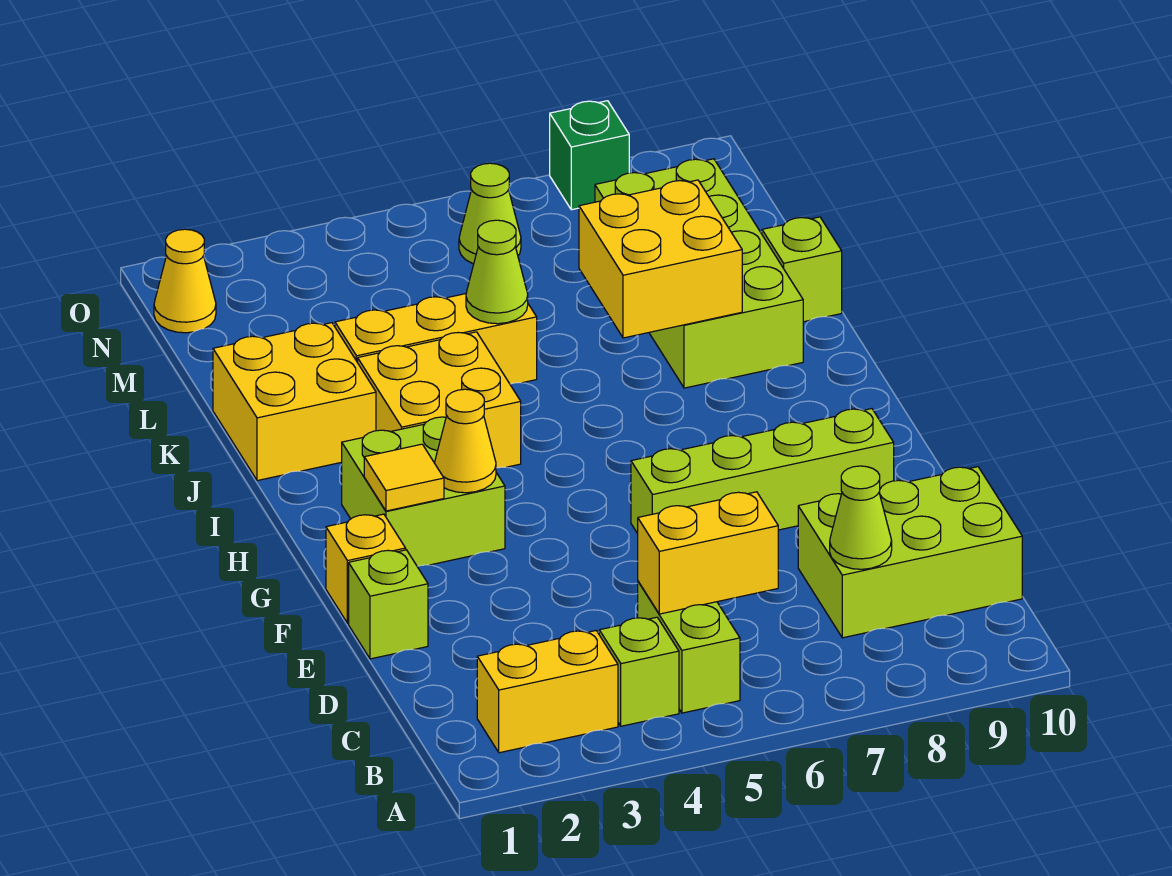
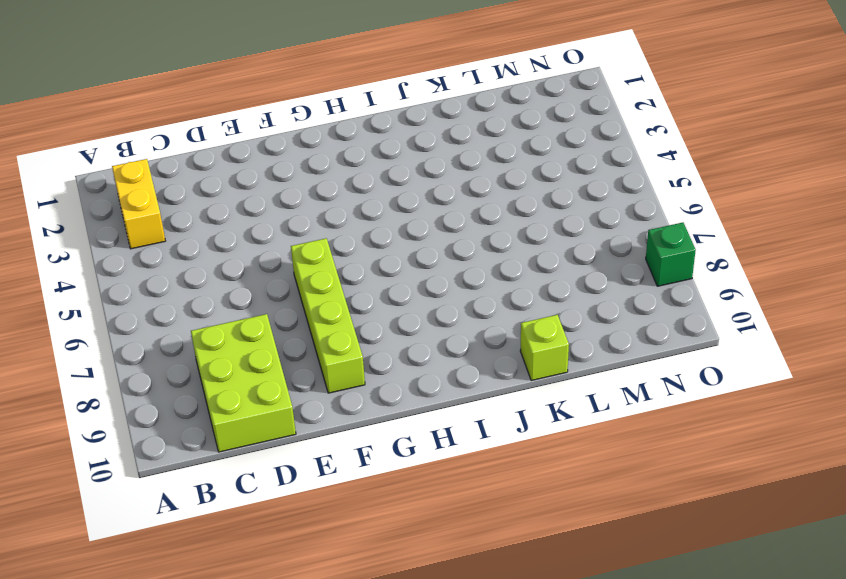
none -> lime 1x1 brick [599,617,679,726]
none -> lime 1x2 brick [638,581,740,713]
none -> lime 1x1 brick [349,550,428,659]

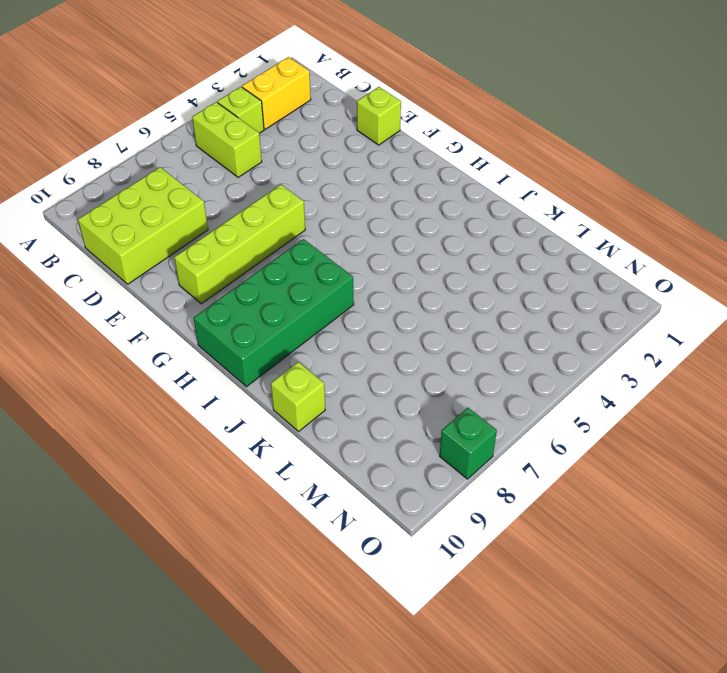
green 2x4 brick [194,239,354,387] -> none
none -> yellow 1x1 brick [326,514,406,623]
none -> lime 2x2 brick [342,417,505,566]
none -> yellow 2x2 brick [358,332,521,468]

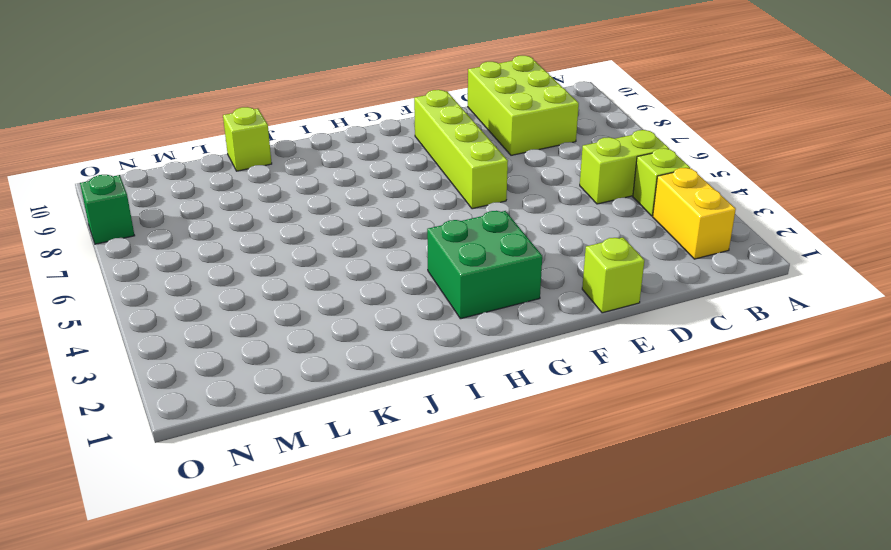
green 2x2 brick [427,211,542,319] -> lime 2x2 brick [342,417,505,566]
none -> yellow 1x1 brick [326,514,406,623]
none -> yellow 2x2 brick [358,332,521,468]
none -> yellow 2x2 brick [213,323,376,481]

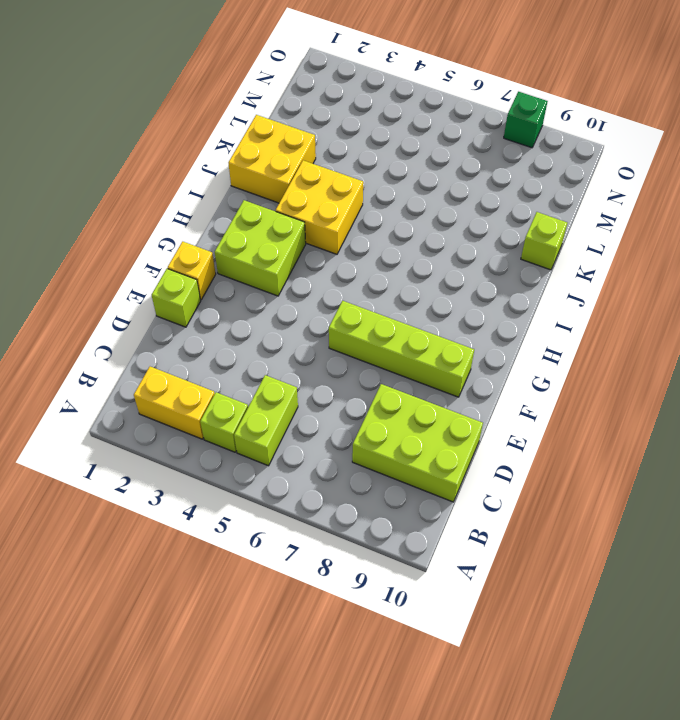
none -> lime 2x4 brick [595,159,803,388]
none -> yellow 1x3 brick [335,294,537,384]
none -> yellow 1x1 cone [154,229,216,333]

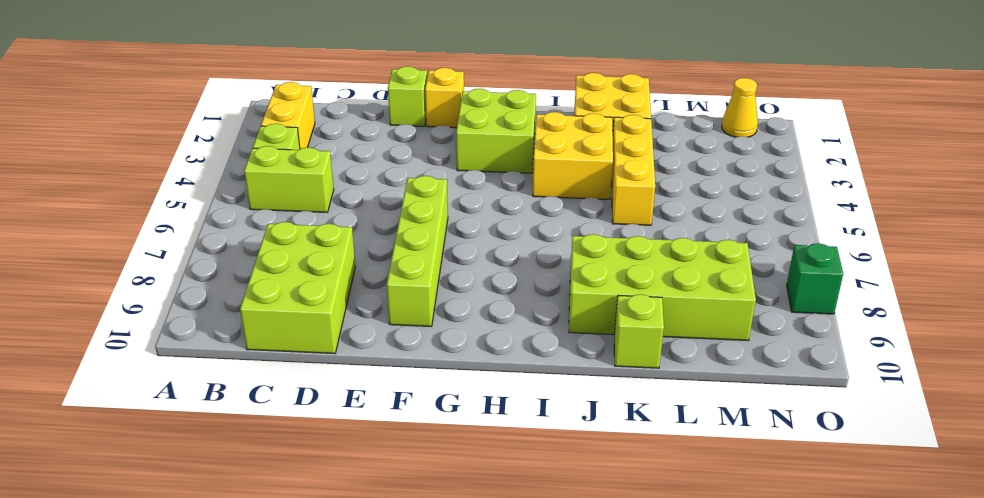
none -> lime 1x1 cone [459,163,521,264]
none -> yellow 1x2 brick [638,492,778,614]
none -> lime 1x1 cone [830,466,892,569]

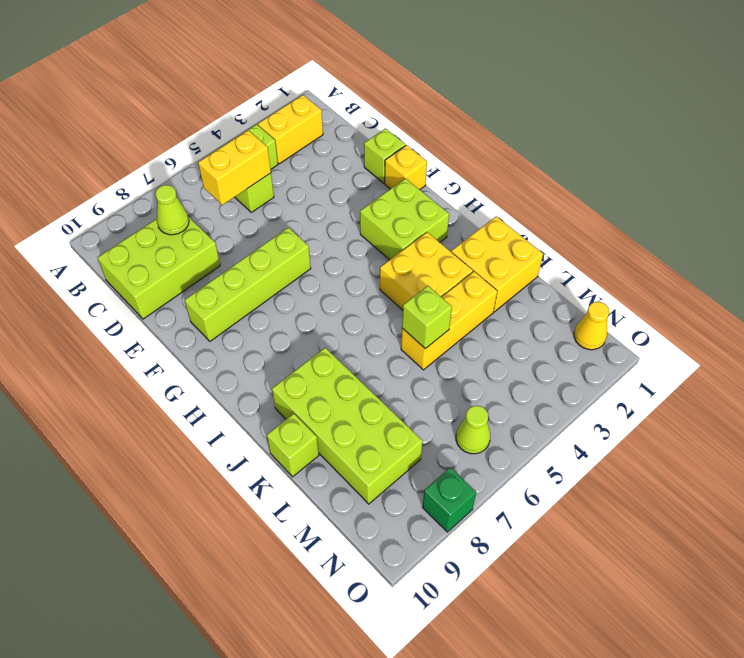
lime 1x1 brick [402,286,452,349] -> lime 1x1 cone [466,220,528,324]
none -> yellow 1x1 tile [364,444,444,511]
none -> yellow 1x1 cone [435,389,496,493]
none -> yellow 2x2 brick [579,180,742,338]

